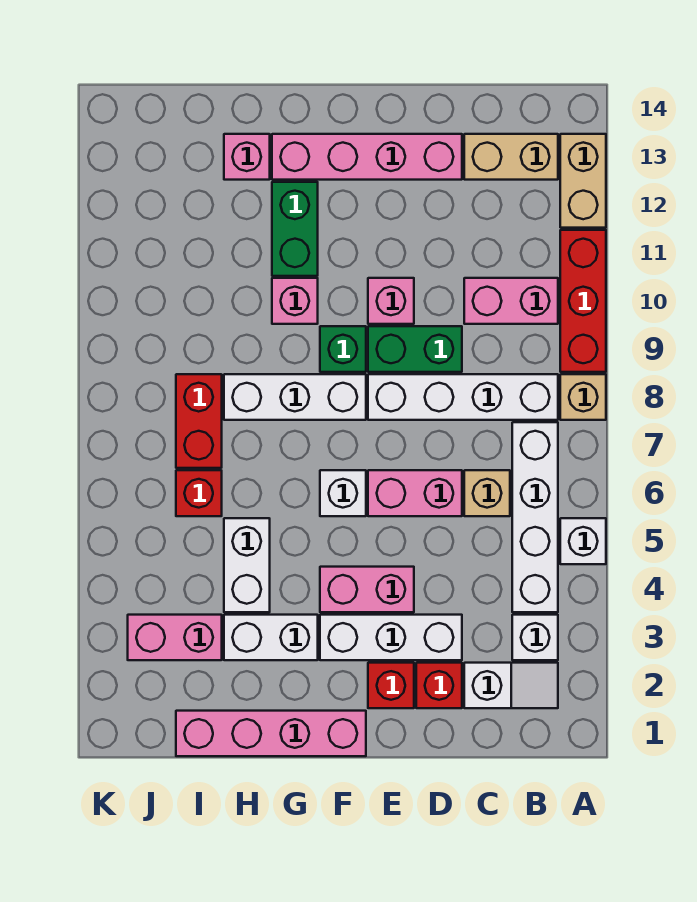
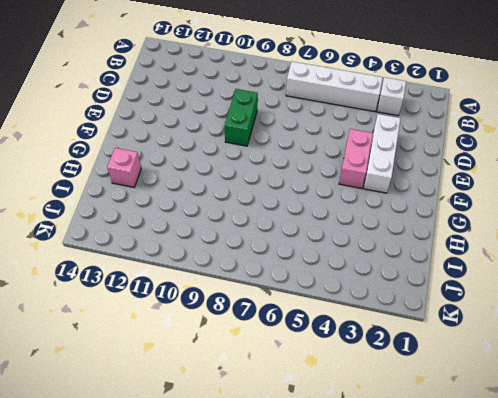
none -> white 1x1 brick [560,518,606,564]
none -> tan 1x1 brick [560,374,606,420]
none -> red 1x3 brick [560,230,606,372]
none -> tan 1x2 brick [560,134,606,228]

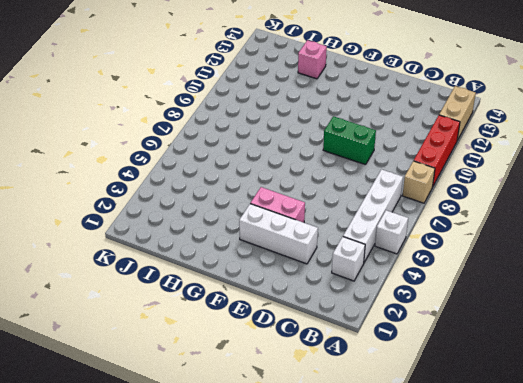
none -> white 1x2 slope [464,663,558,708]
none -> white 1x4 brick [368,374,558,420]
none -> pink 1x2 brick [464,278,558,324]
none -> tan 1x2 brick [464,134,558,180]

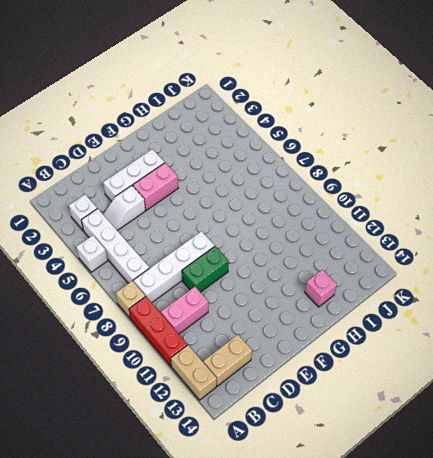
white 1x2 slope [103,185,146,231] -> white 1x2 slope moved to [464,663,558,708]
none -> tan 1x1 brick [464,470,510,516]
none -> red 1x1 brick [416,663,462,708]
none -> pink 1x2 brick [368,470,462,516]
none -> pink 1x4 brick [272,134,462,180]

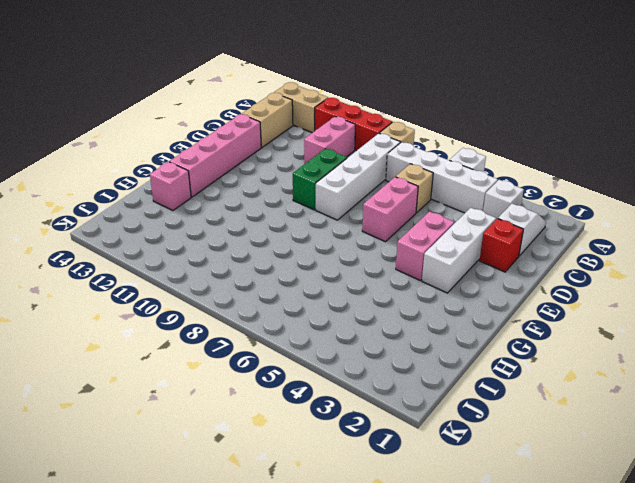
none -> red 1x1 brick [368,663,414,708]
none -> pink 1x1 brick [368,278,414,324]
none -> pink 1x4 brick [176,711,366,756]
none -> white 1x1 brick [320,470,366,516]

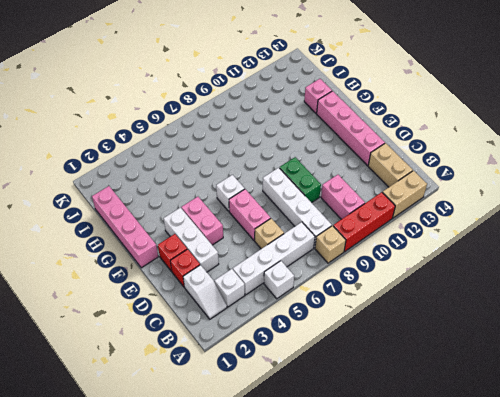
none -> pink 1x1 brick [368,278,414,324]
none -> white 1x3 brick [224,374,366,420]
none -> green 1x1 brick [320,326,366,372]
none -> white 1x2 brick [224,615,318,660]

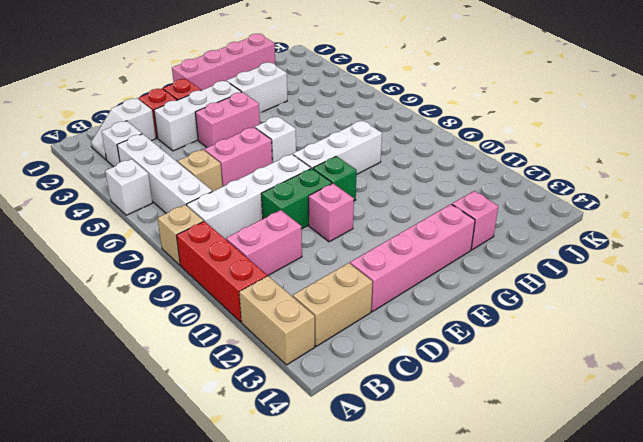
none -> pink 1x1 brick [272,278,318,324]
none -> green 1x2 brick [272,182,318,276]
none -> white 1x2 brick [224,518,270,612]
none -> pink 1x2 brick [128,615,222,660]

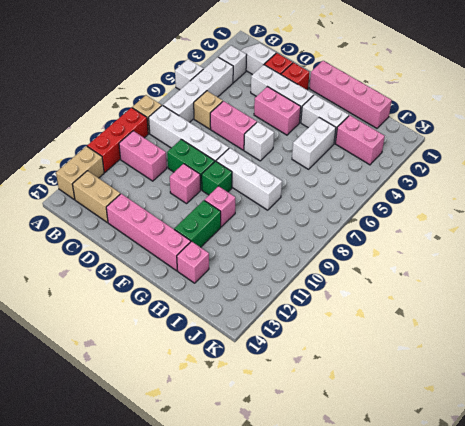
none -> red 1x1 brick [176,470,222,516]
none -> red 1x2 brick [176,374,222,468]

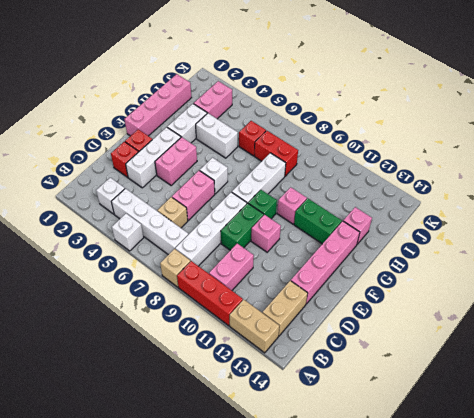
none -> white 1x2 slope [464,663,558,708]

